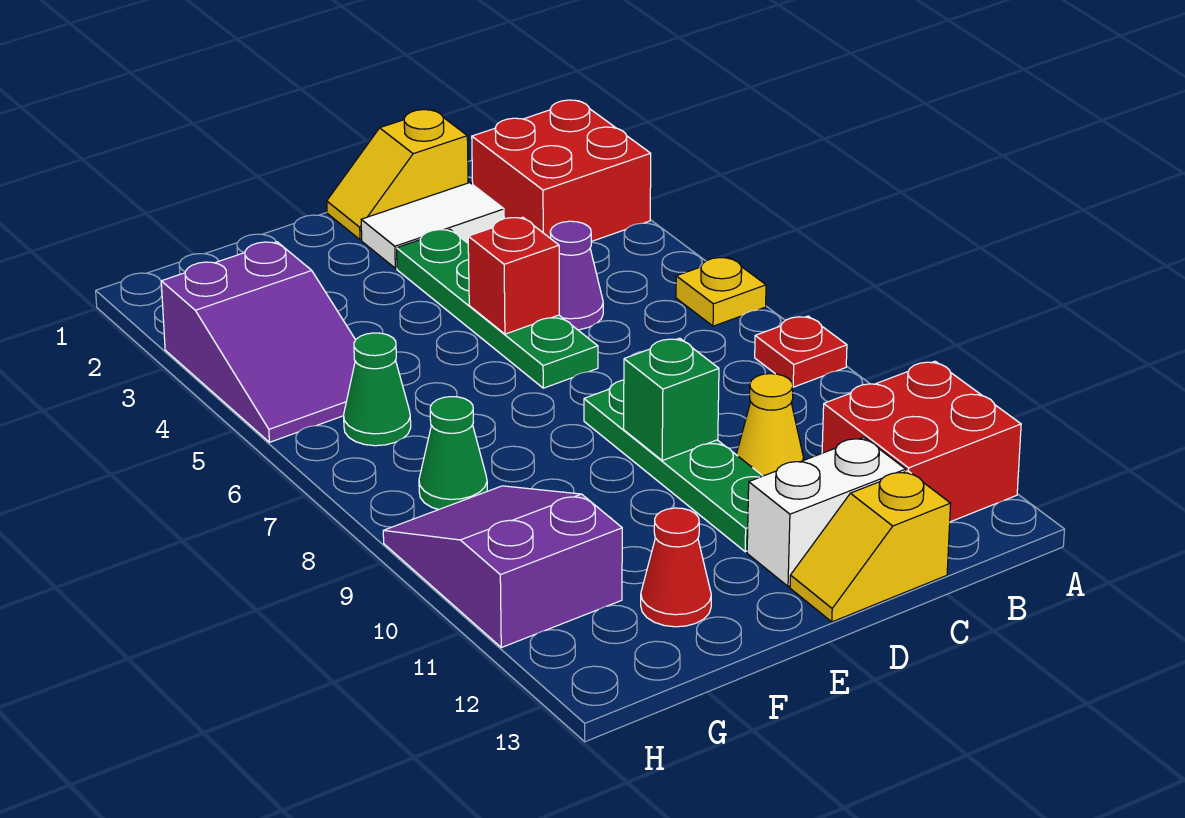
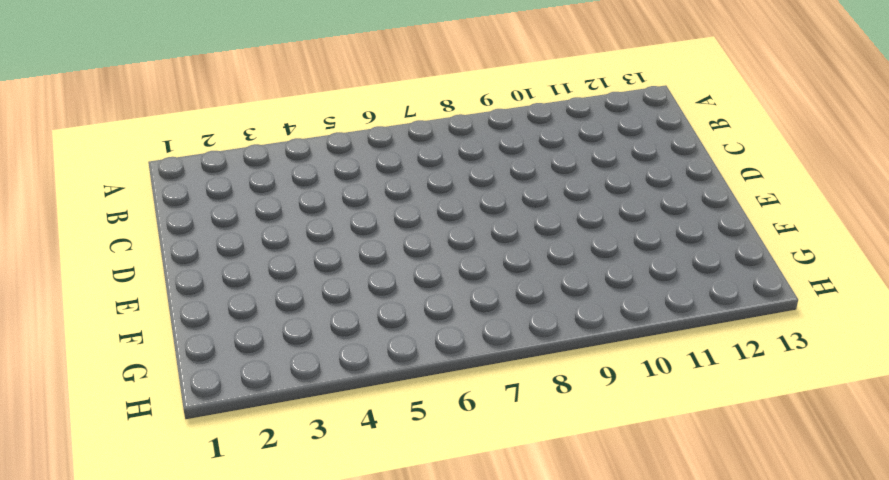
none -> red 2x2 brick [472,100,651,242]
none -> yellow 1x1 plate [676,257,766,326]
none -> red 1x1 plate [755,316,847,387]

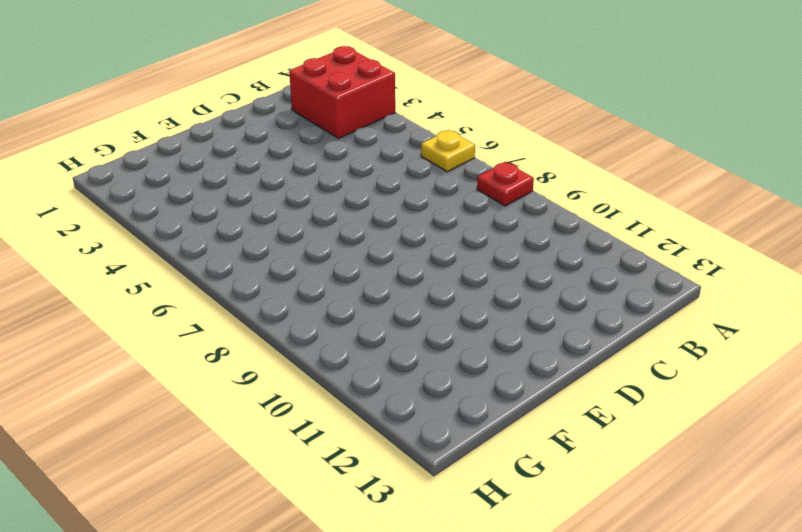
none -> red 2x2 brick [822,361,1021,522]
none -> yellow 1x2 slope [327,110,468,240]
none -> white 1x2 tile [361,183,504,268]

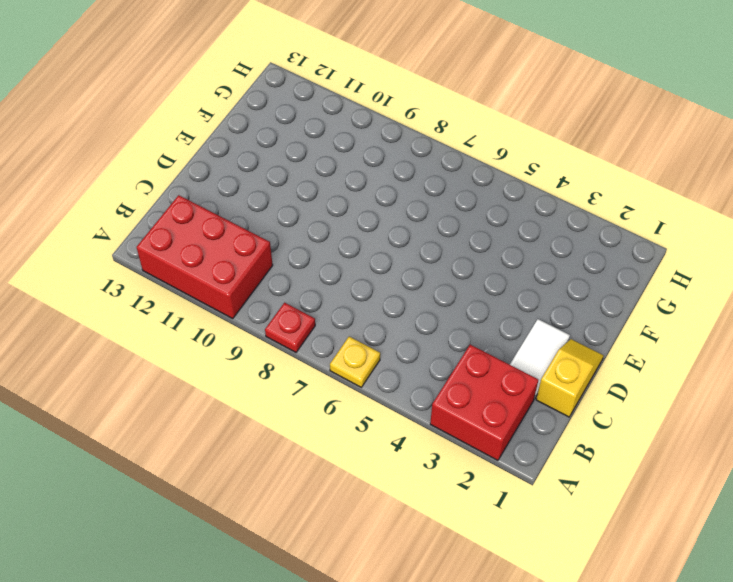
red 2x3 brick [136,195,273,318] -> red 2x2 brick [822,361,1021,522]
none -> purple 1x1 cone [550,221,603,330]
none -> yellow 1x1 cone [736,374,804,476]
none -> white 1x2 brick [747,437,906,586]

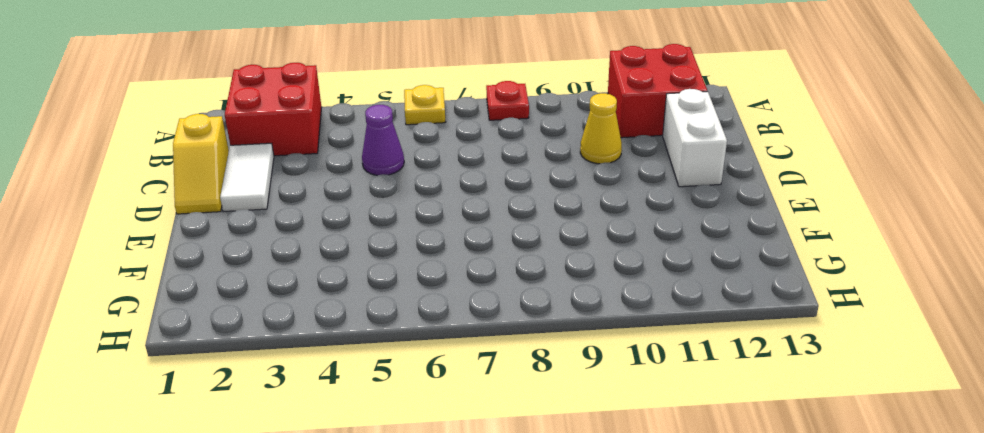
none -> yellow 1x2 slope [790,471,951,622]
none -> green 1x4 plate [397,230,598,388]
none -> green 1x4 plate [584,380,762,552]

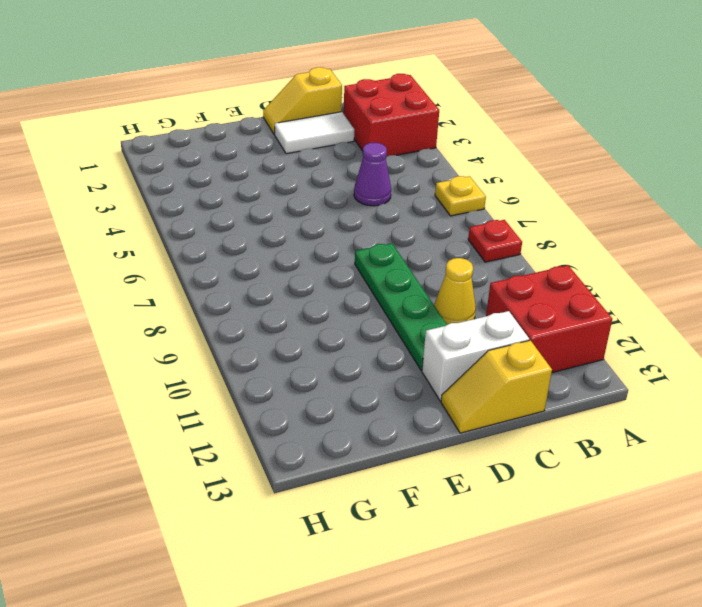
none -> green 1x4 plate [397,230,598,388]
none -> red 1x1 cone [641,508,711,627]
none -> purple 2x3 slope [161,242,355,442]

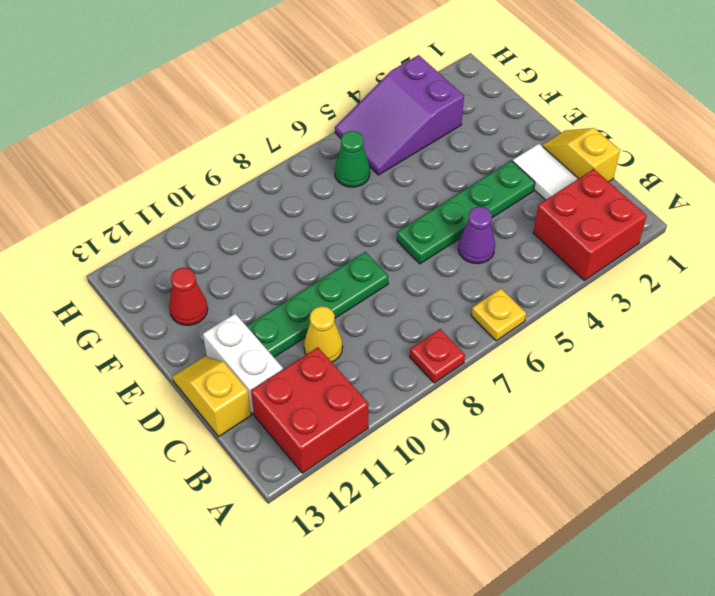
none -> green 1x1 cone [419,397,487,510]
none -> purple 2x3 slope [383,486,622,648]
none -> red 1x1 brick [468,217,559,334]

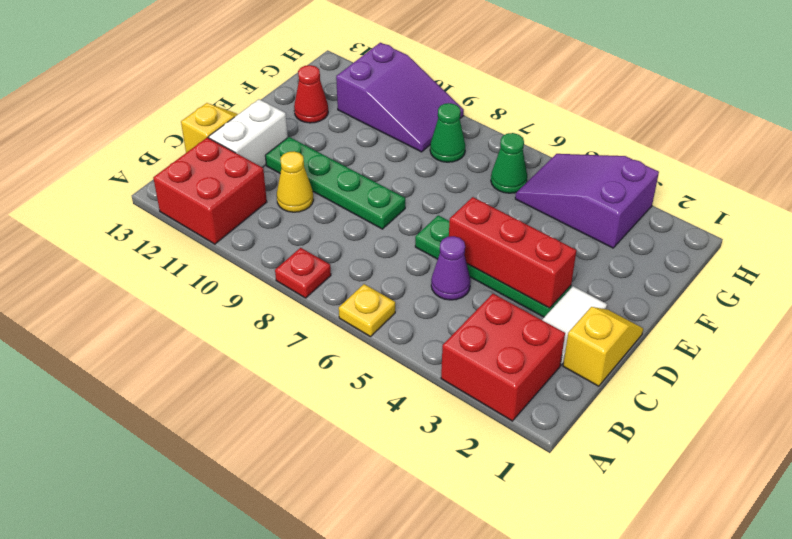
red 1x3 brick [449,197,576,308] -> red 1x1 brick [468,217,559,334]
none -> green 1x1 brick [624,338,719,460]

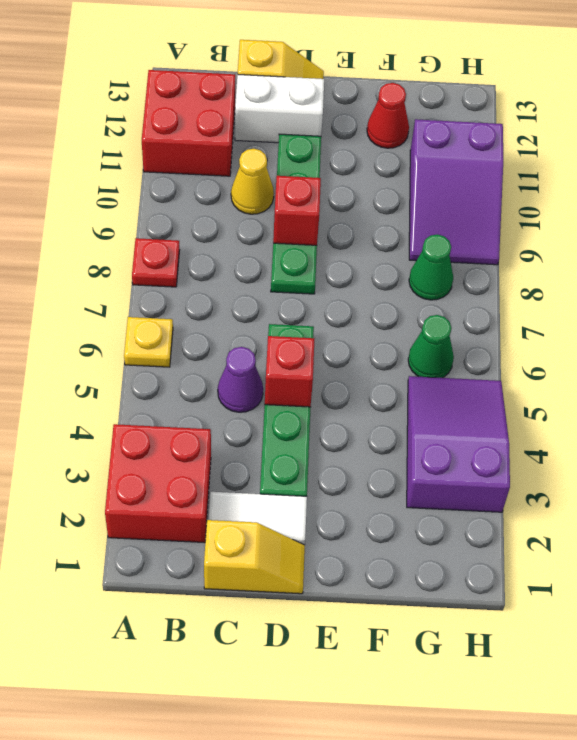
red 1x1 brick [273,176,321,245] -> green 1x1 brick [624,338,719,460]

